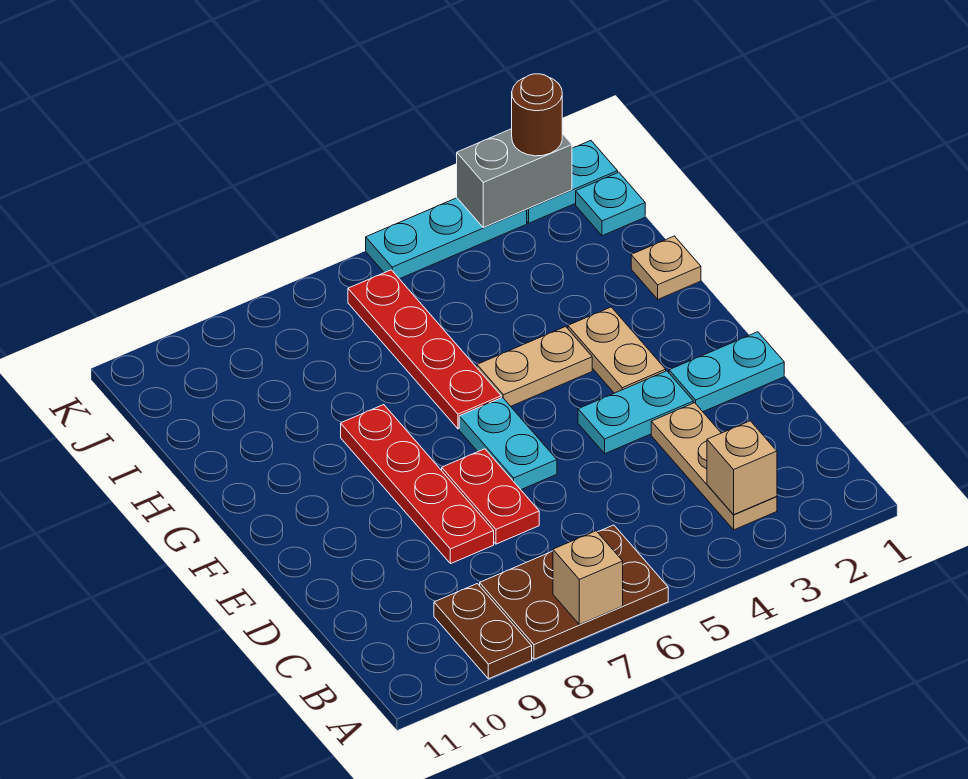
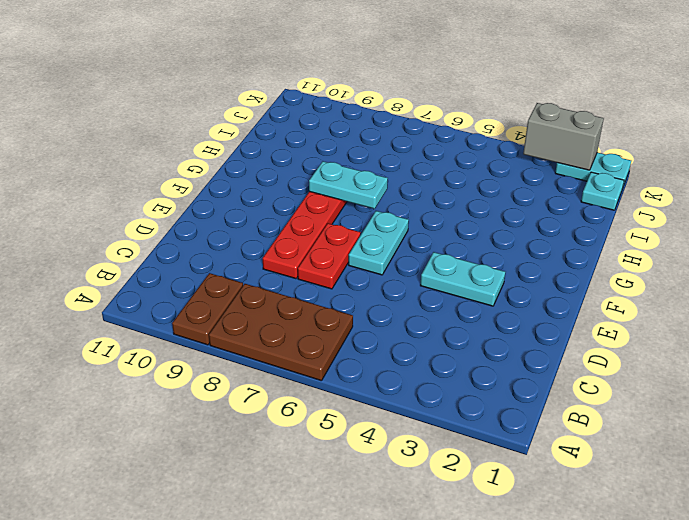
cyan 1x2 plate [309,161,388,209] -> cyan 1x2 plate moved to [669,332,784,412]
none -> tan 1x3 plate [651,403,777,530]
none -> tan 1x2 plate [568,307,666,393]
none -> tan 1x2 plate [477,327,592,406]

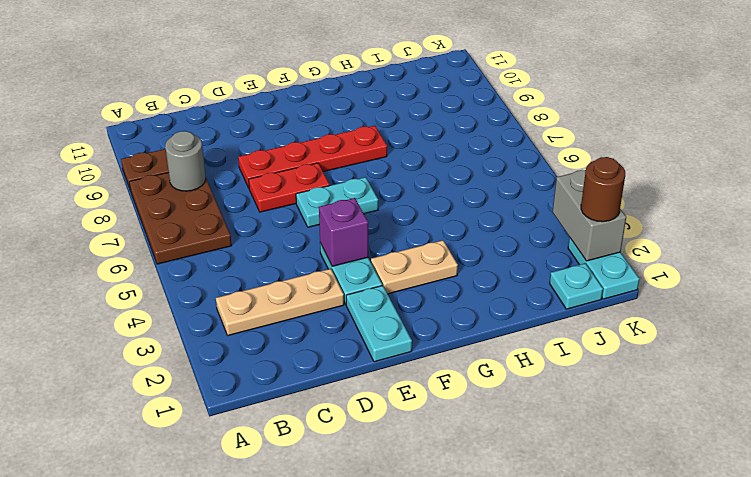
grey 1x1 round brick [165,131,206,191] -> none
purple 1x1 brick [319,198,368,266] -> none
none -> tan 1x2 plate [477,327,592,406]
none -> red 1x4 plate [348,270,501,429]
none -> tan 1x1 plate [631,236,701,299]

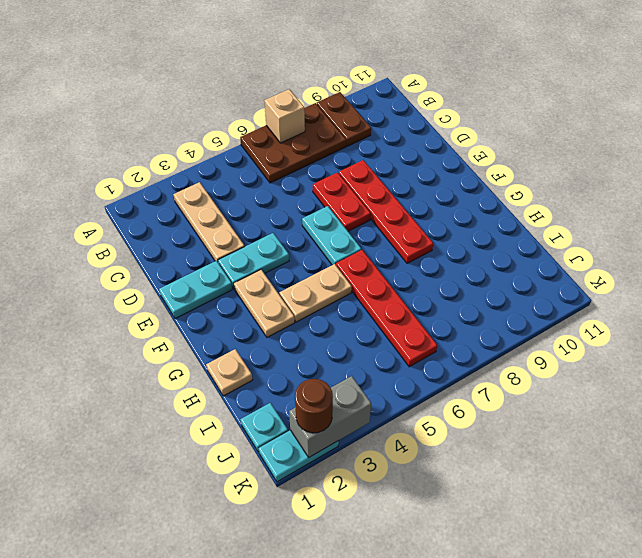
none -> cyan 1x3 plate [366,198,527,279]
none -> tan 1x1 brick [707,421,777,514]

